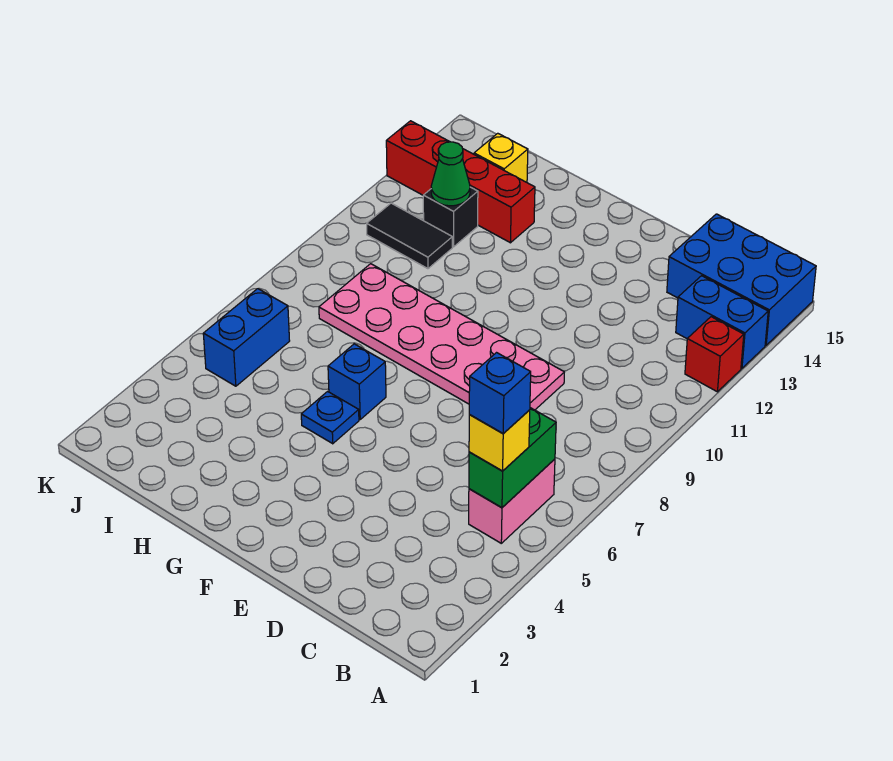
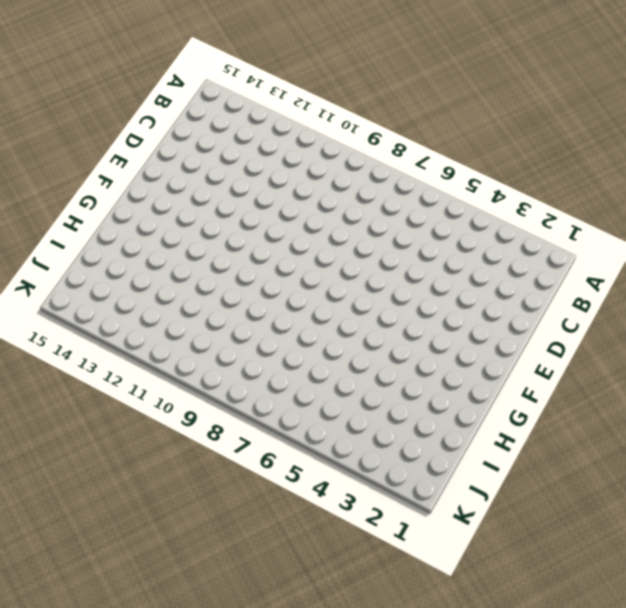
none -> red 1x1 brick [685,317,744,392]
none -> blue 1x2 brick [676,276,768,368]
none -> blue 2x3 brick [667,214,816,345]

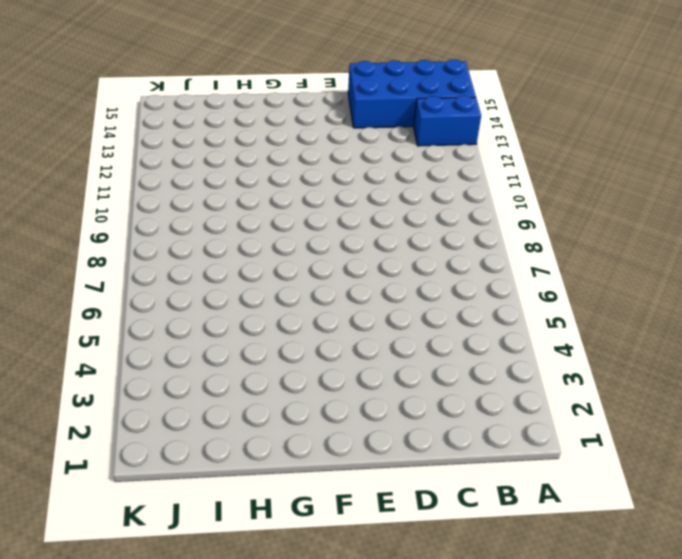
blue 2x4 brick [348,59,476,128] -> blue 2x3 brick [667,214,816,345]
none -> red 1x1 brick [685,317,744,392]
none -> pink 1x2 brick [469,459,555,543]
none -> pink 2x6 plate [319,264,564,410]

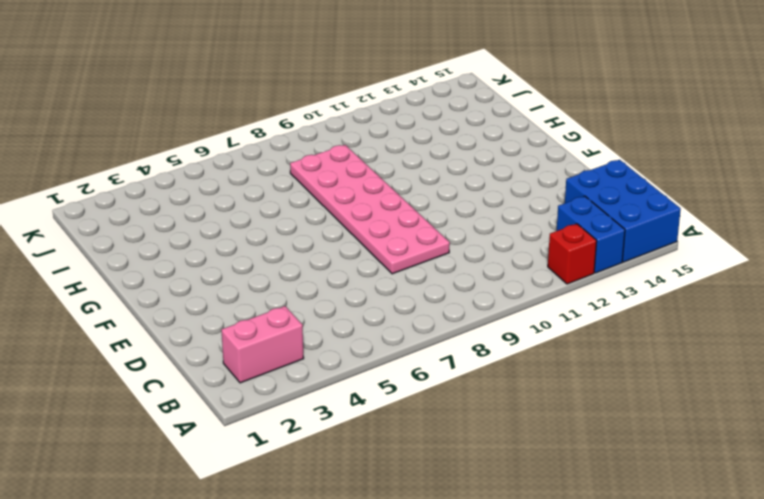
pink 1x2 brick [222,306,304,383] -> pink 1x2 brick moved to [469,459,555,543]
none -> blue 1x1 plate [301,391,359,444]
none -> blue 1x1 brick [328,344,386,419]
none -> red 1x4 brick [386,121,535,243]

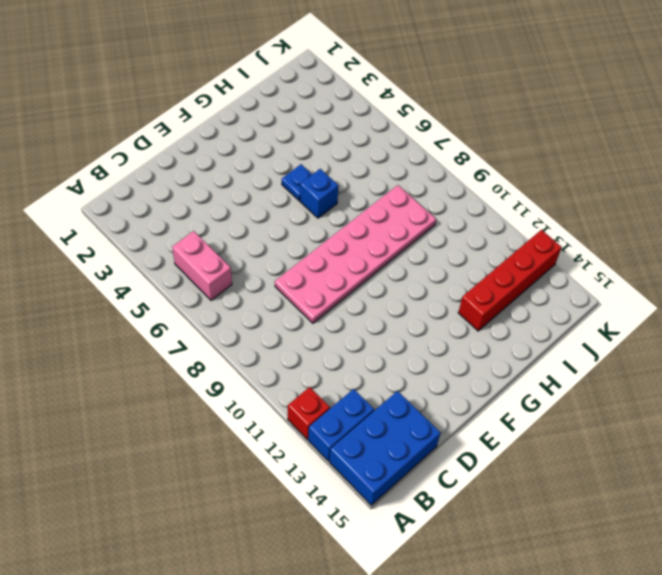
none -> black 1x2 tile [367,203,452,269]
none -> black 1x1 brick [423,187,478,247]
none -> yellow 1x1 brick [474,133,528,182]

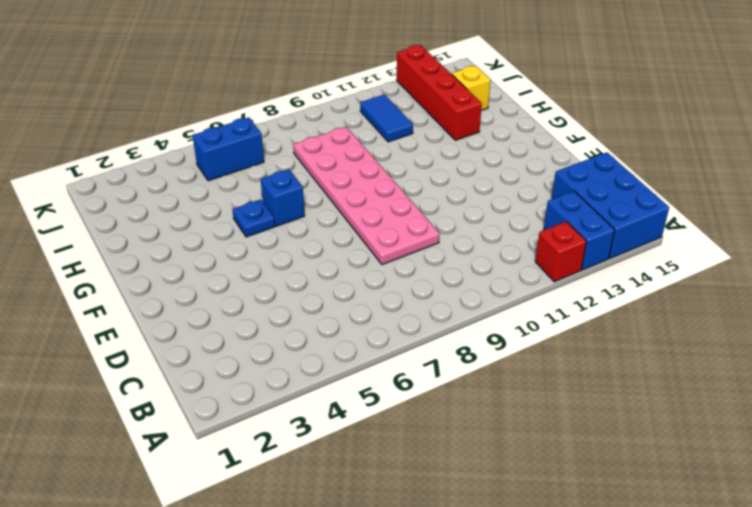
blue 1x2 tile [360,94,413,142] -> black 1x2 tile [367,203,452,269]
none -> pink 1x2 brick [469,459,555,543]
none -> black 1x1 brick [423,187,478,247]
none -> green 1x2 brick [469,408,556,507]

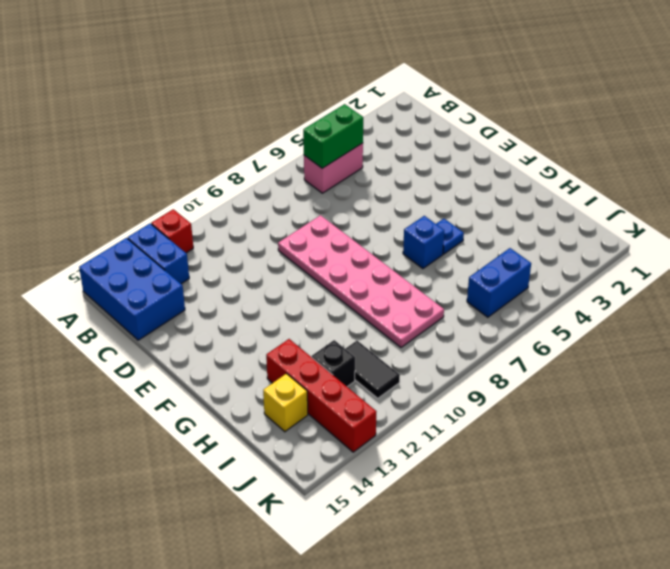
none -> green 1x1 cone [431,142,470,206]
none -> yellow 1x1 brick [469,410,530,471]
none -> blue 1x1 brick [469,353,531,433]

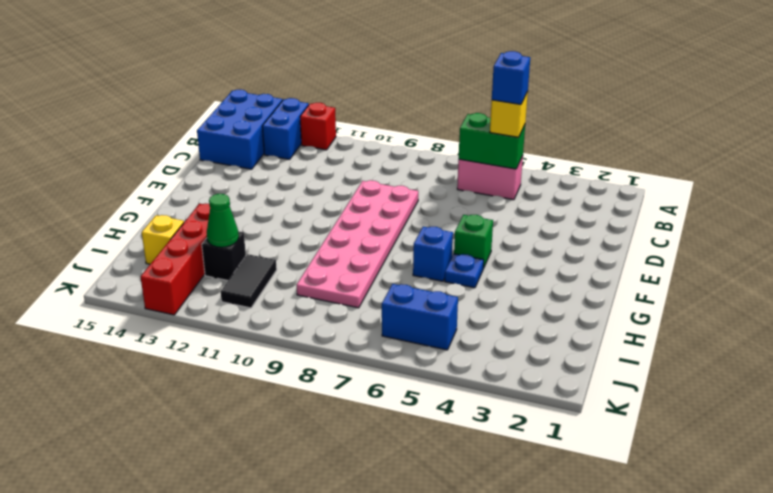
green 1x1 brick [454,215,493,268] -> none

